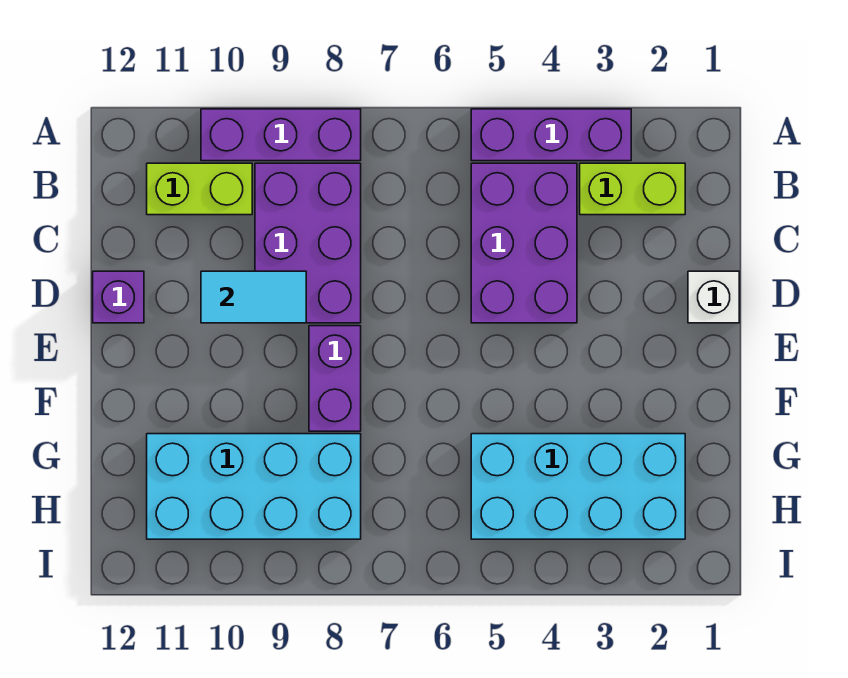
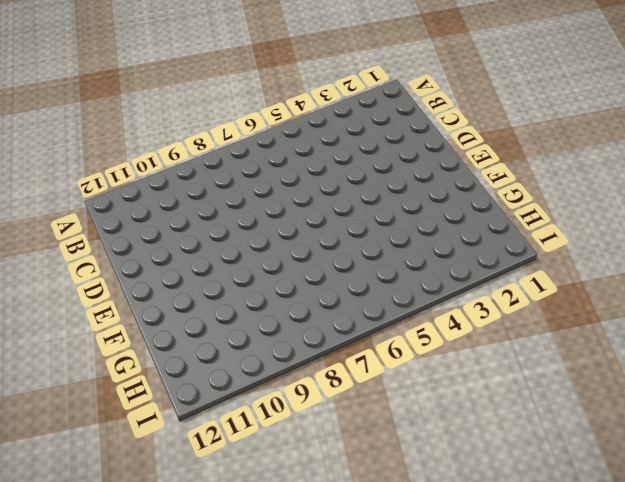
none -> purple 1x3 brick [471,109,631,161]
none -> purple 1x3 brick [201,109,361,161]
none -> lime 1x2 brick [580,163,685,215]

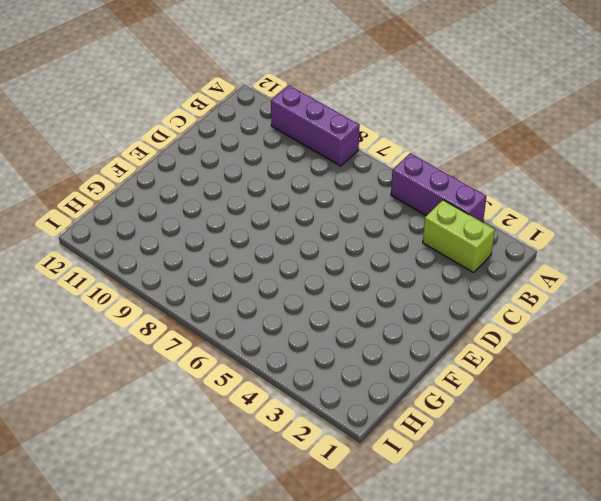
none -> purple 2x3 brick [471,163,577,323]
none -> purple 2x3 brick [255,163,361,323]
none -> lime 1x2 brick [147,163,252,215]

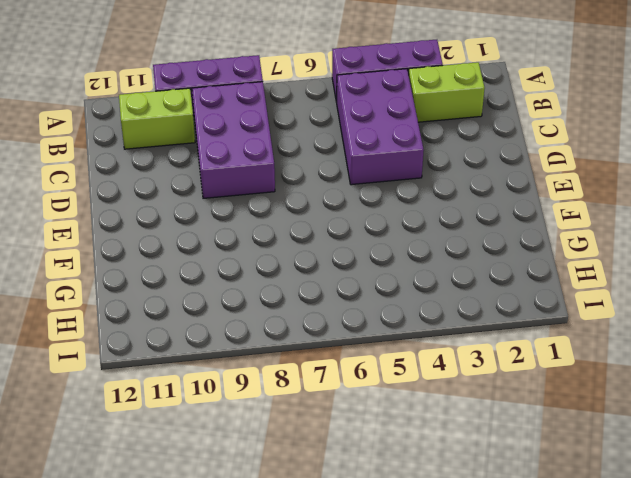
none -> white 1x1 brick [688,271,739,323]
none -> purple 1x1 brick [93,271,144,323]
none -> purple 1x2 brick [309,326,361,431]

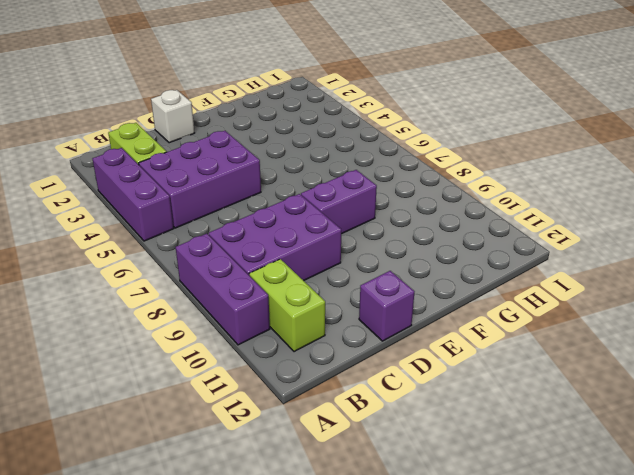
none -> cyan 2x4 brick [471,434,685,539]
none -> cyan 2x4 brick [147,434,361,539]
none -> cyan 1x2 tile [201,271,306,323]

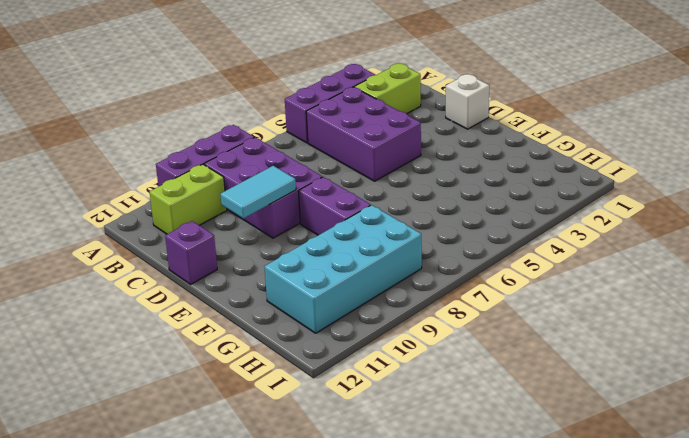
none -> cyan 2x4 brick [471,434,685,539]

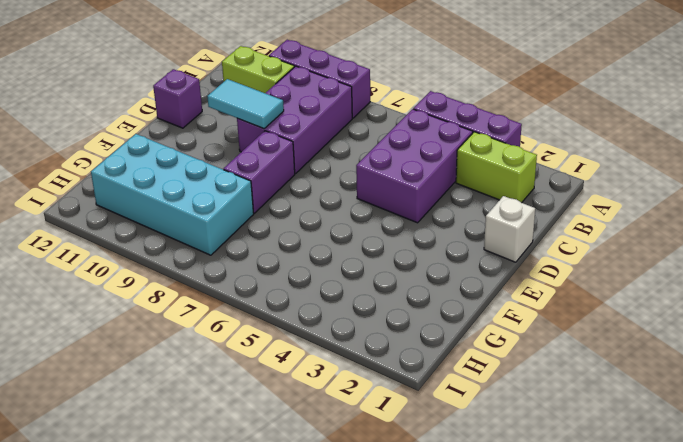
none -> cyan 2x4 brick [471,434,685,539]

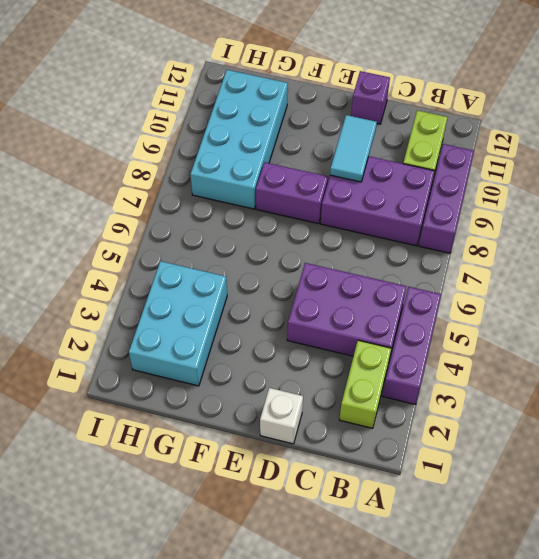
cyan 2x3 brick [129,261,227,386] -> cyan 2x4 brick [471,434,685,539]

